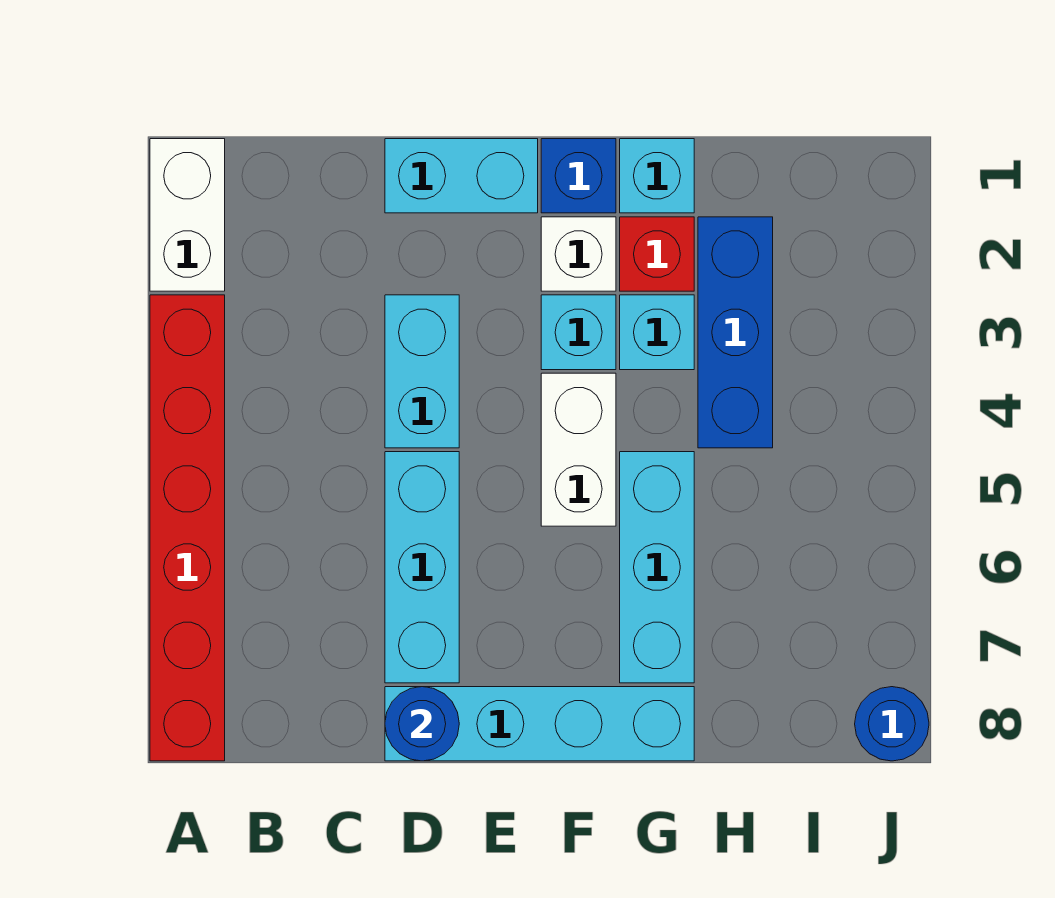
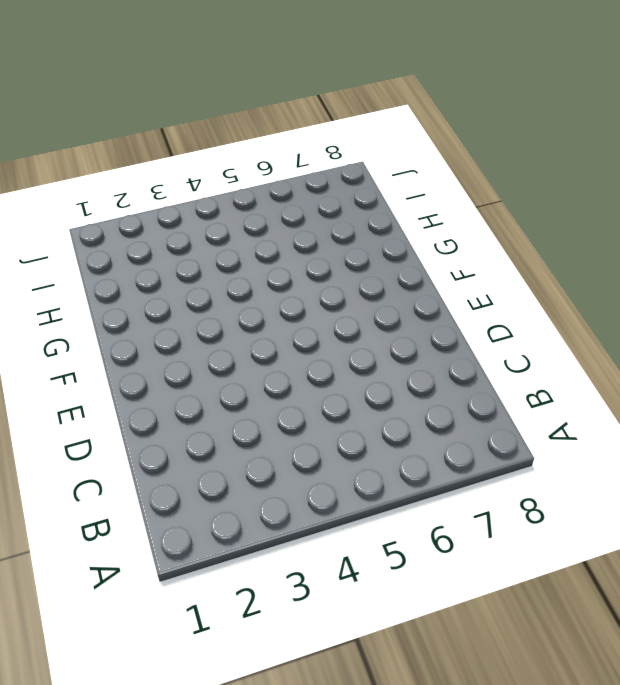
none -> white 1x2 brick [150,139,225,291]
none -> red 1x6 brick [150,295,225,761]
none -> cyan 1x2 brick [385,139,538,213]

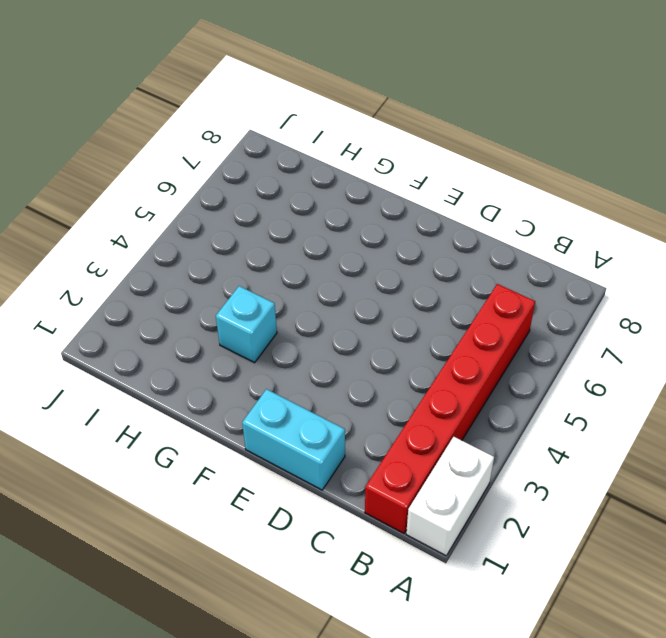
red 1x6 brick [365,284,535,533] -> red 1x6 brick moved to [150,295,225,761]
none -> cyan 1x2 brick [385,295,459,448]
none -> cyan 1x3 brick [385,452,459,683]
none -> cyan 1x4 brick [385,687,694,761]

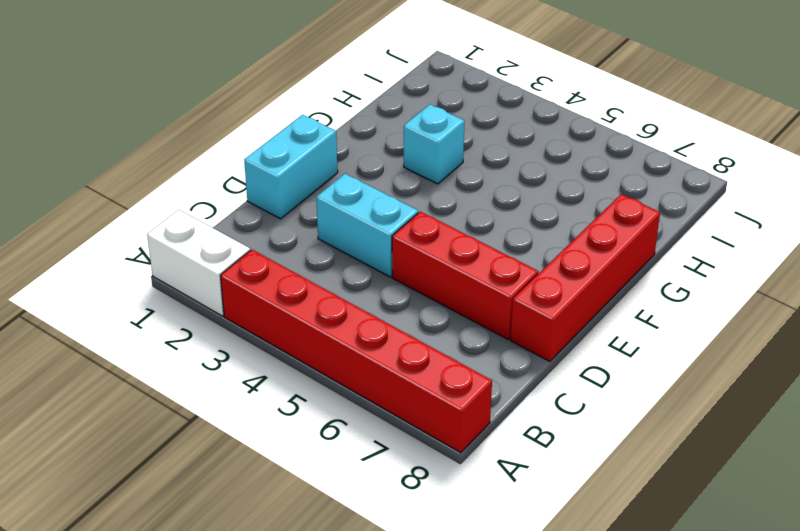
red 1x3 brick [392,212,538,339] -> cyan 1x3 brick [385,452,459,683]
red 1x4 brick [510,194,660,362] -> cyan 1x4 brick [385,687,694,761]
none -> blue 1x1 brick [541,139,616,213]
none -> white 1x1 brick [541,217,616,291]
none -> cyan 1x1 brick [541,295,616,370]

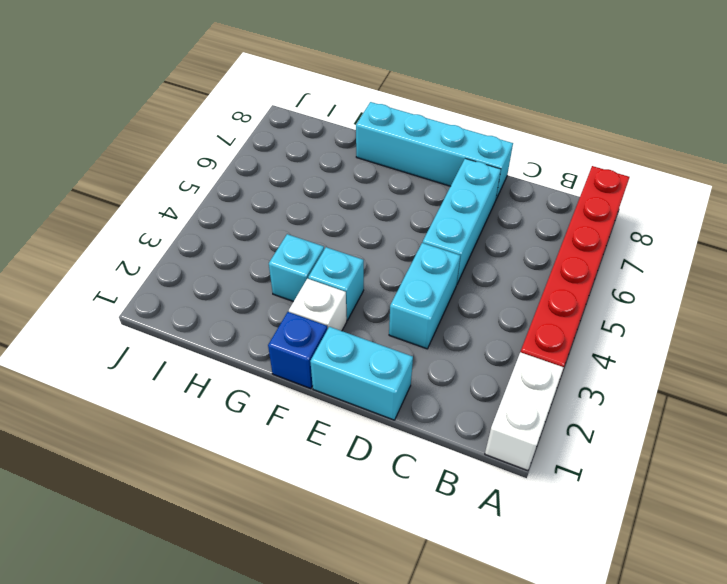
none -> white 1x2 brick [541,373,616,526]
none -> cyan 1x1 brick [620,139,694,213]
none -> red 1x1 brick [620,217,694,291]

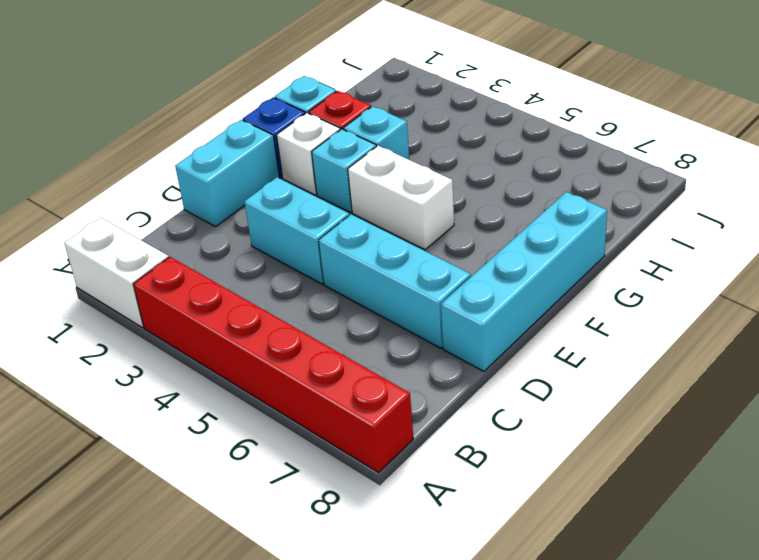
none -> cyan 1x3 brick [620,452,694,683]
none -> blue 1x3 brick [698,217,773,448]
none -> blue 1x1 round brick [855,687,929,761]

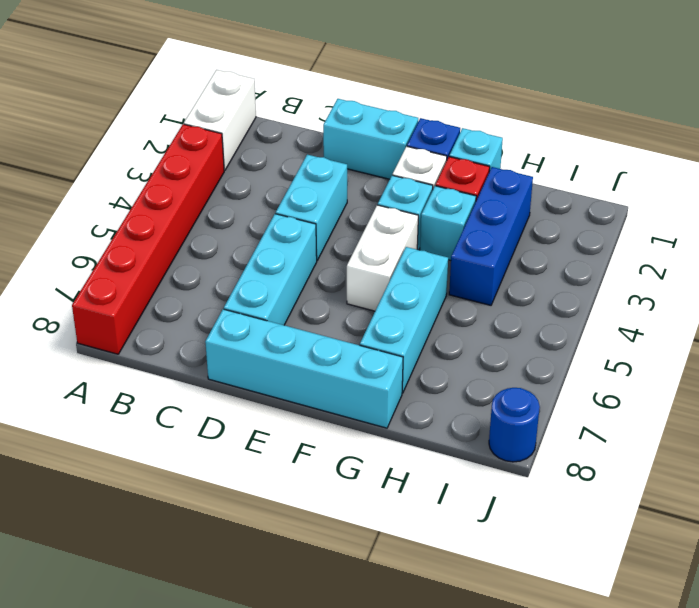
none -> blue 1x1 round brick [385,687,459,761]

